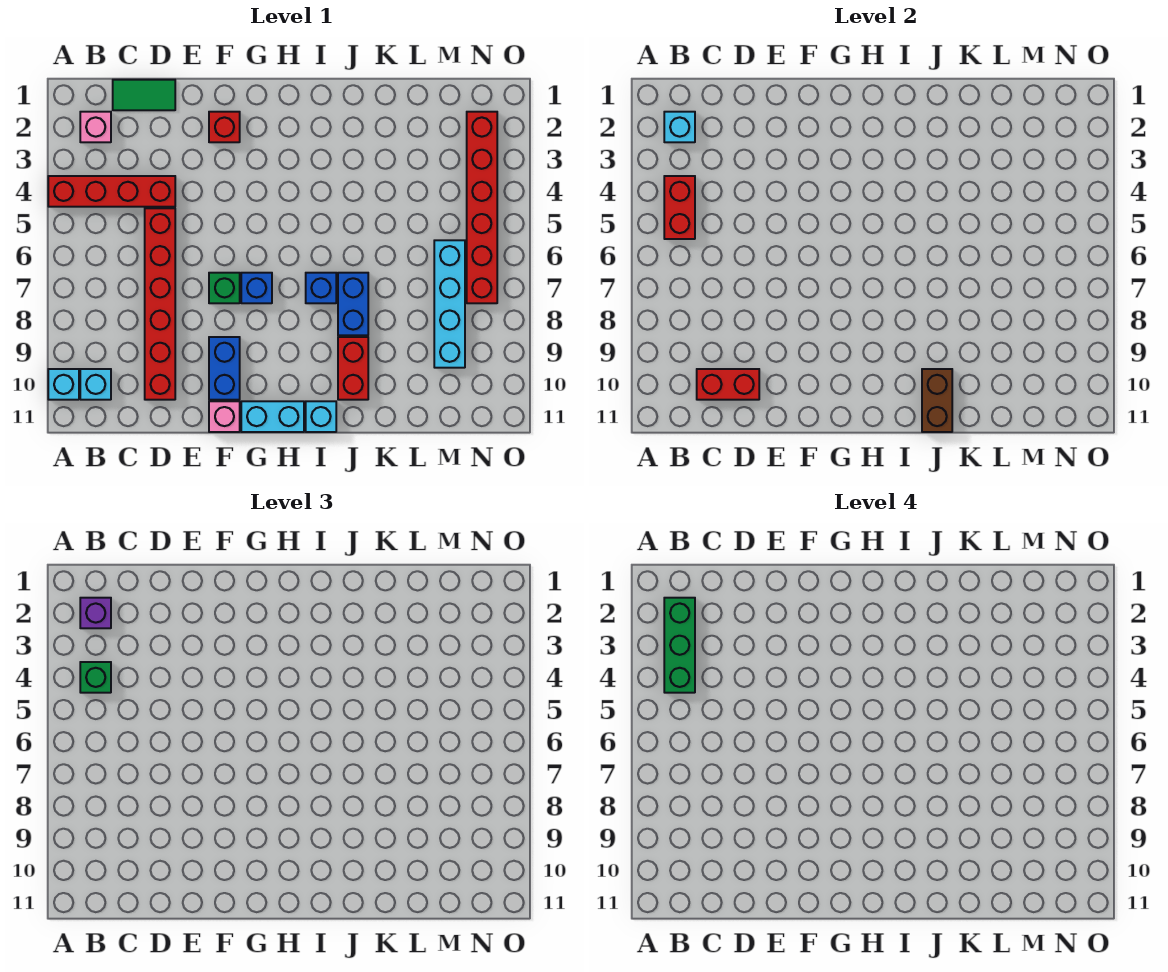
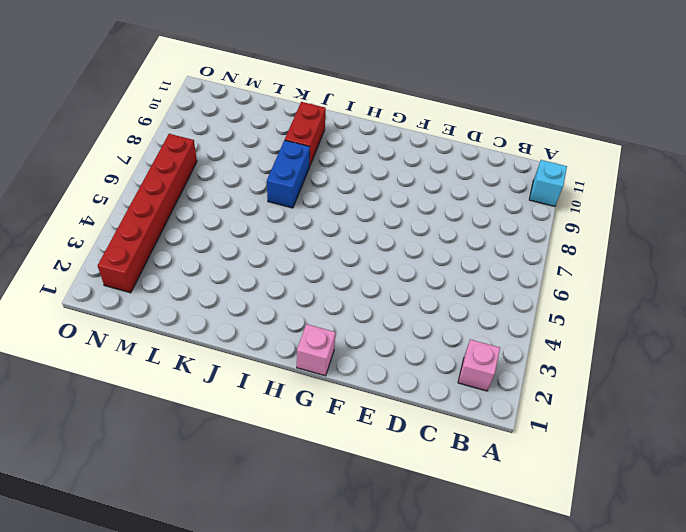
pink 1x1 brick [297,324,336,376] -> pink 1x1 brick moved to [209,401,240,432]
none -> red 1x4 brick [48,176,175,207]
none -> cyan 1x1 brick [80,369,111,400]
none -> green 1x2 tile [113,80,175,110]

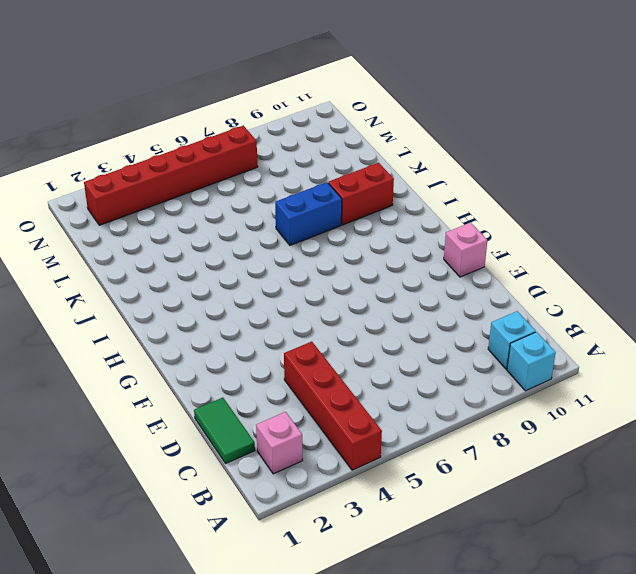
none -> red 1x6 brick [145,208,175,400]
none -> red 1x1 brick [209,112,240,142]
none -> green 1x1 brick [209,273,240,303]

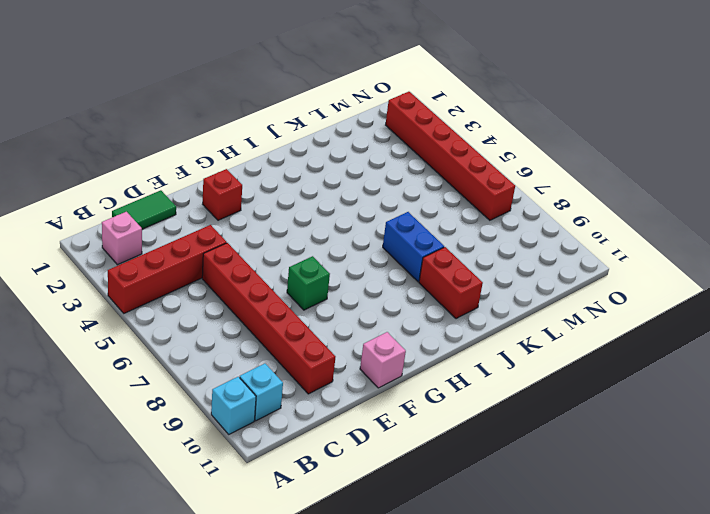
none -> blue 1x2 brick [209,337,240,400]
none -> blue 1x1 brick [241,273,272,303]
none -> cyan 1x2 brick [241,401,304,432]

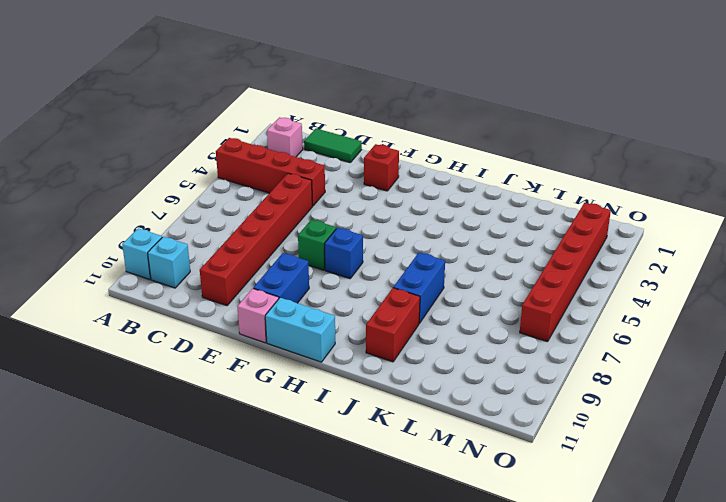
none -> blue 1x1 brick [306,273,336,303]
none -> cyan 1x1 brick [306,401,336,432]
none -> cyan 1x4 brick [434,240,465,368]

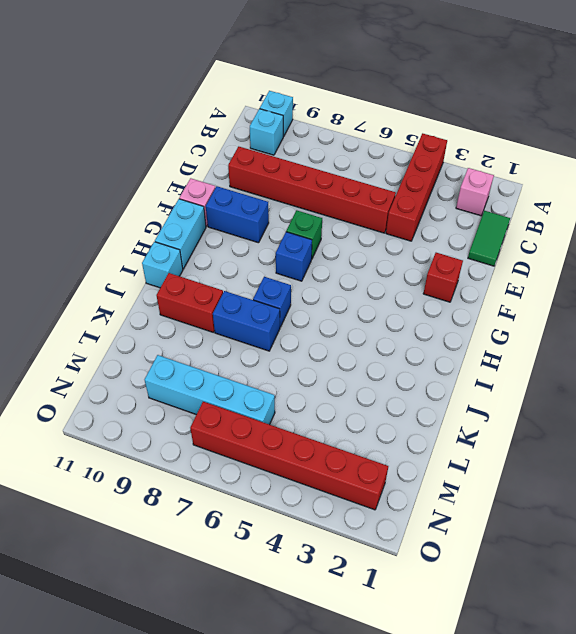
none -> cyan 1x1 brick [664,112,695,142]
none -> red 1x2 brick [664,176,695,239]
none -> red 1x2 brick [697,369,759,400]

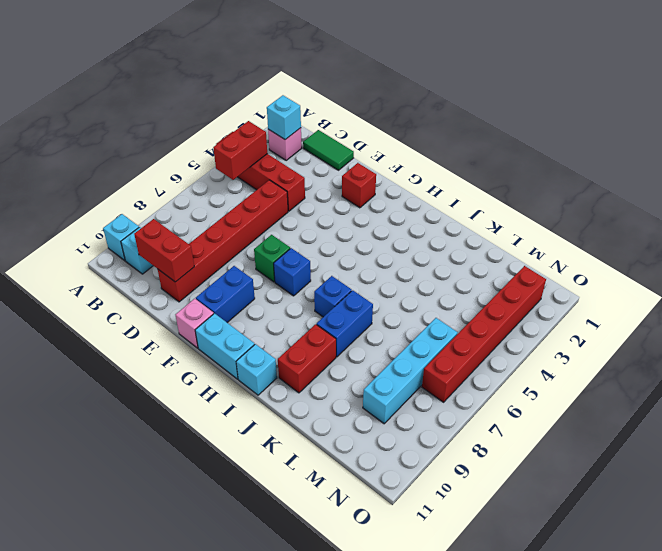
none -> brown 1x2 brick [922,369,952,432]
none -> purple 1x1 brick [80,598,111,628]
none -> green 1x1 brick [80,662,111,693]

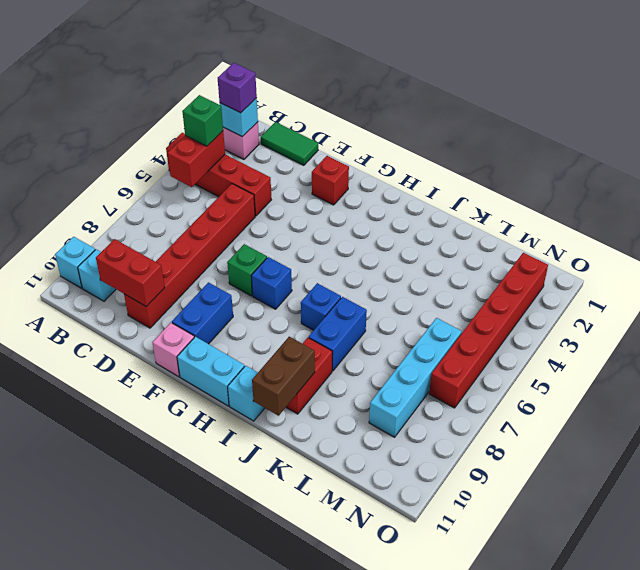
none -> green 1x3 brick [664,598,695,693]

